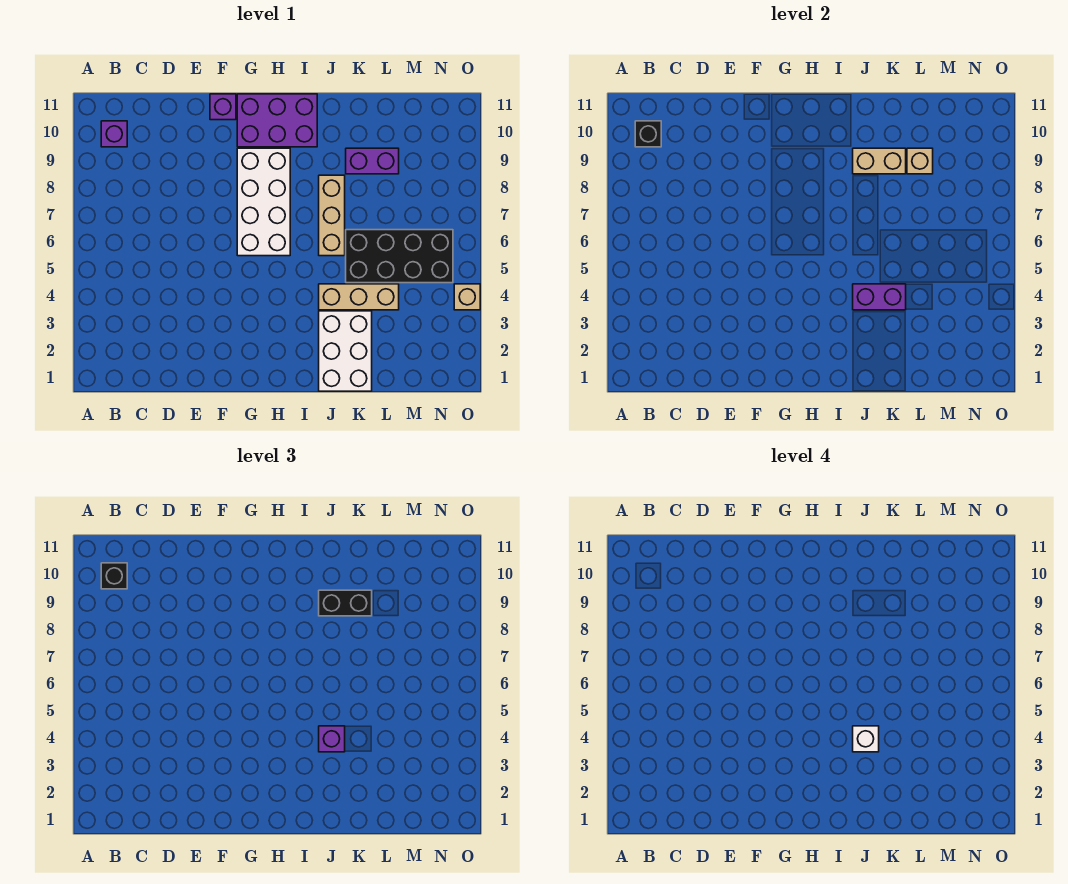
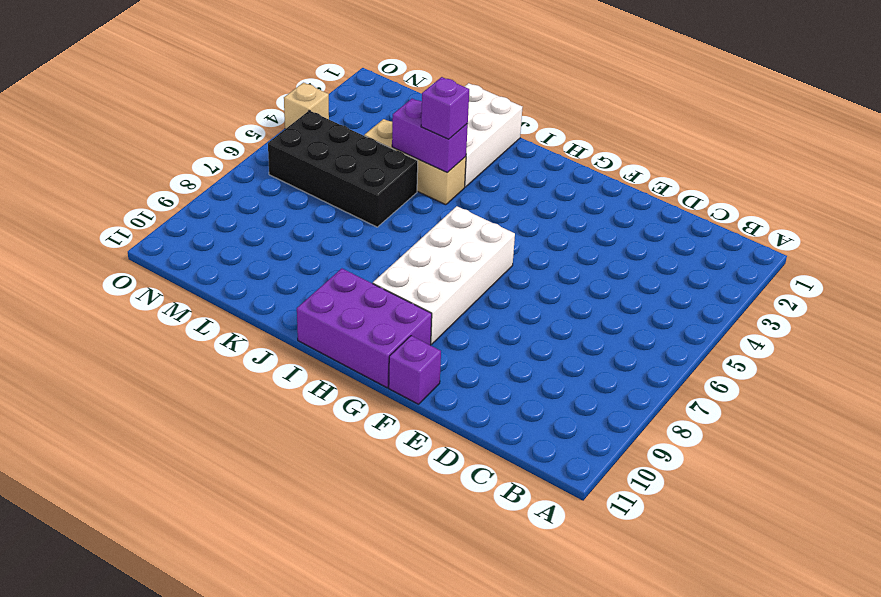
none -> purple 1x1 brick [101,121,127,147]
none -> tan 1x3 brick [319,175,345,256]
none -> purple 1x2 brick [346,148,399,174]

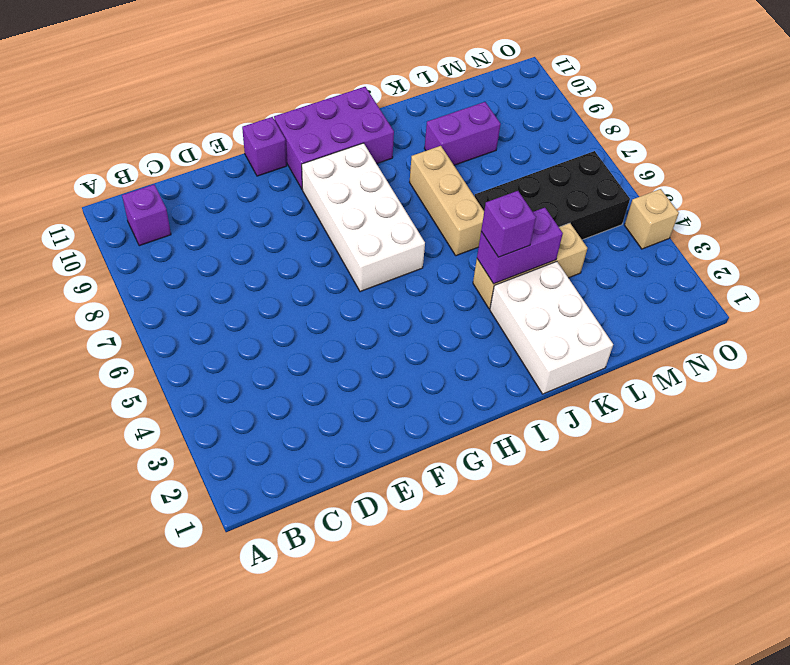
none -> black 1x1 brick [635,121,661,147]
none -> tan 1x2 brick [853,148,906,174]
none -> tan 1x1 brick [907,148,933,174]

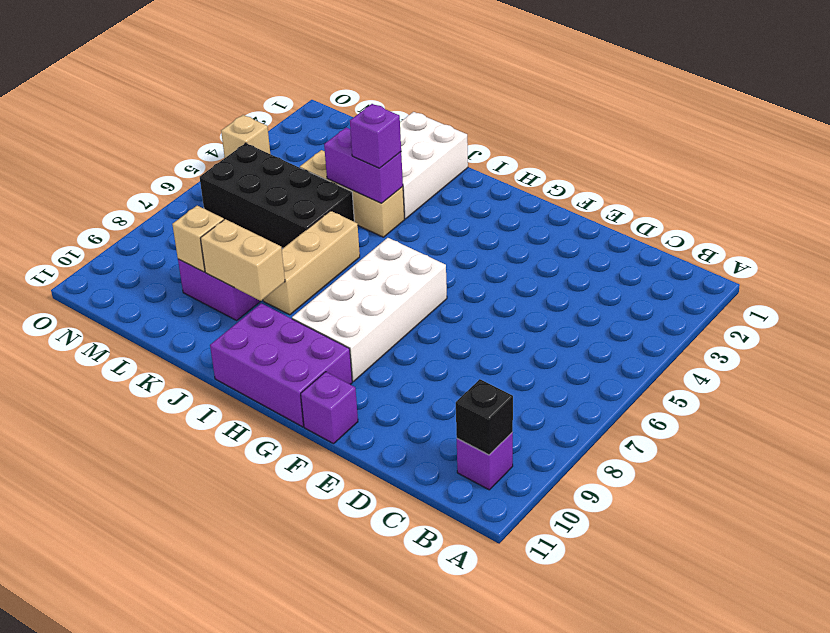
none -> black 1x1 brick [101,563,127,589]
none -> black 1x2 brick [319,590,372,616]
none -> white 1x1 brick [853,726,879,752]

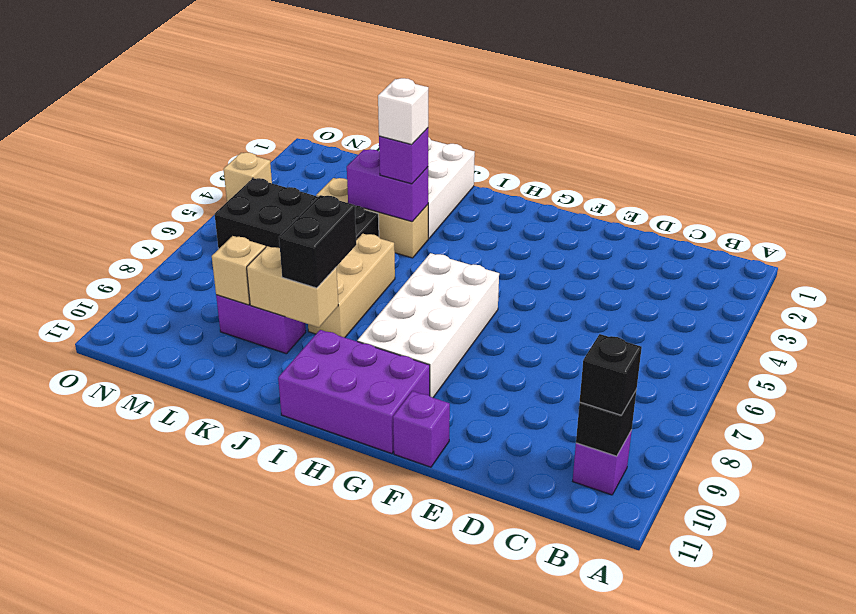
black 1x2 brick [279,195,356,288] -> black 1x2 brick turned to [319,590,372,616]

